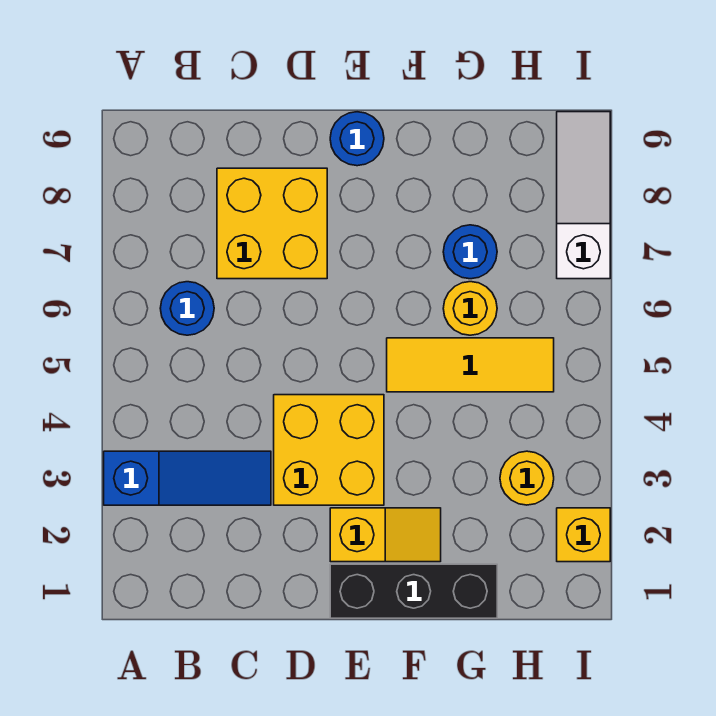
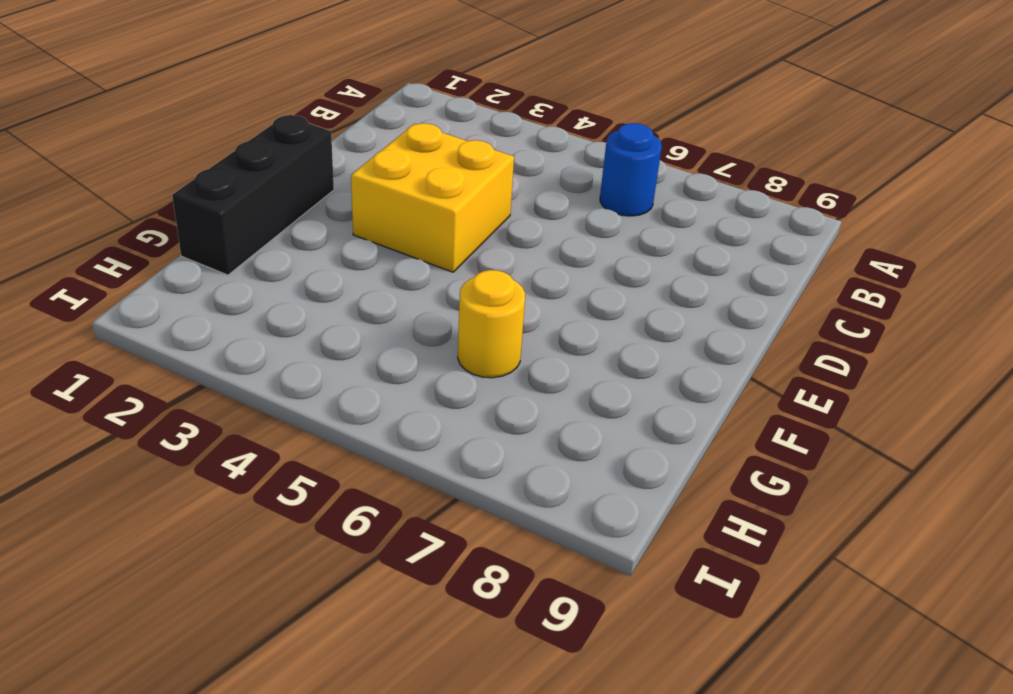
none -> blue 1x3 slope [104,451,271,505]
none -> yellow 2x2 brick [217,168,327,279]
none -> yellow 1x2 slope [330,508,441,562]

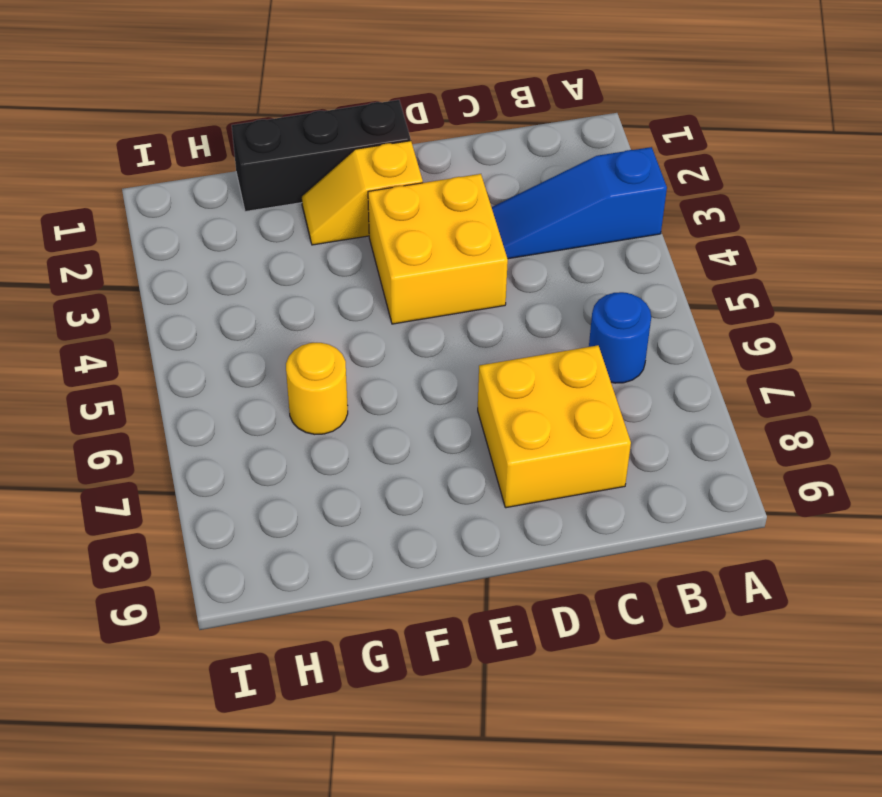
none -> blue 1x1 round brick [330,112,384,166]
none -> yellow 1x3 tile [387,338,554,392]
none -> blue 1x1 round brick [443,225,497,279]

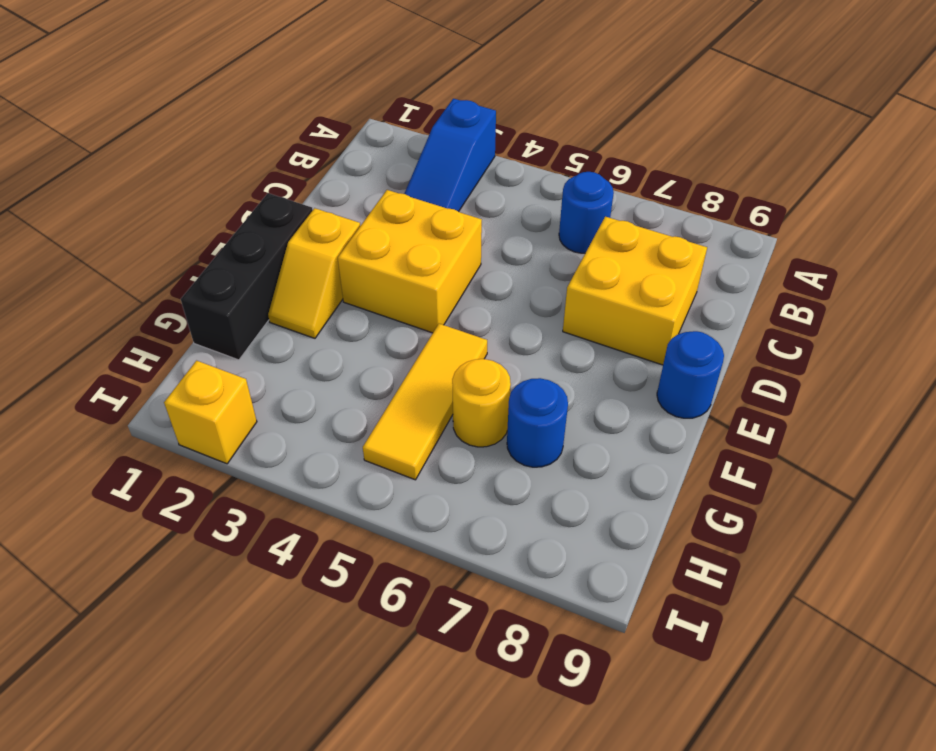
none -> yellow 1x1 round brick [500,451,554,505]
none -> white 1x3 slope [557,112,610,279]

